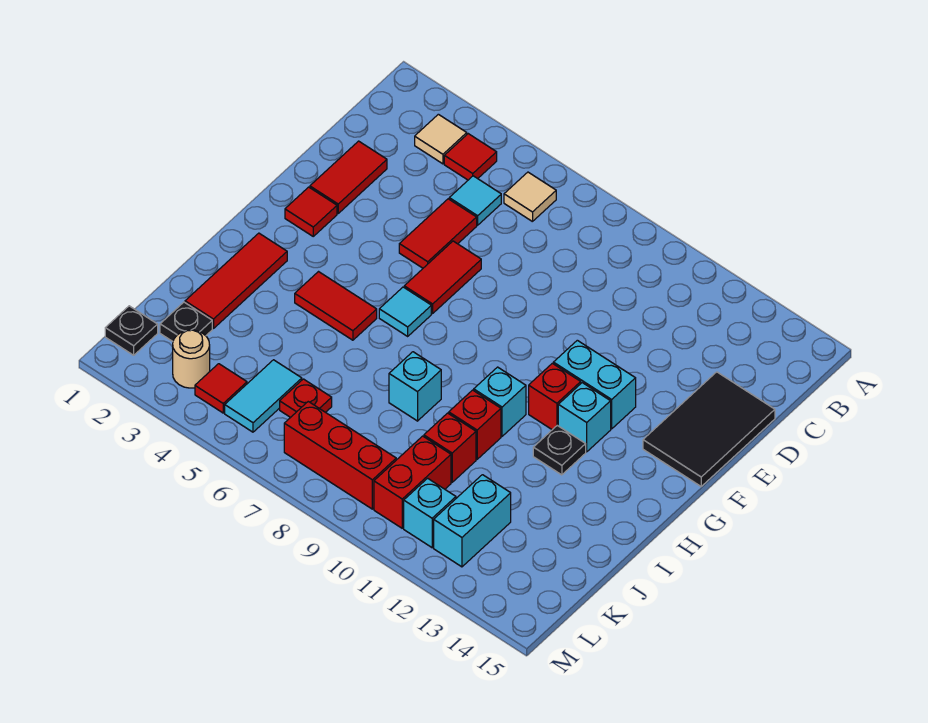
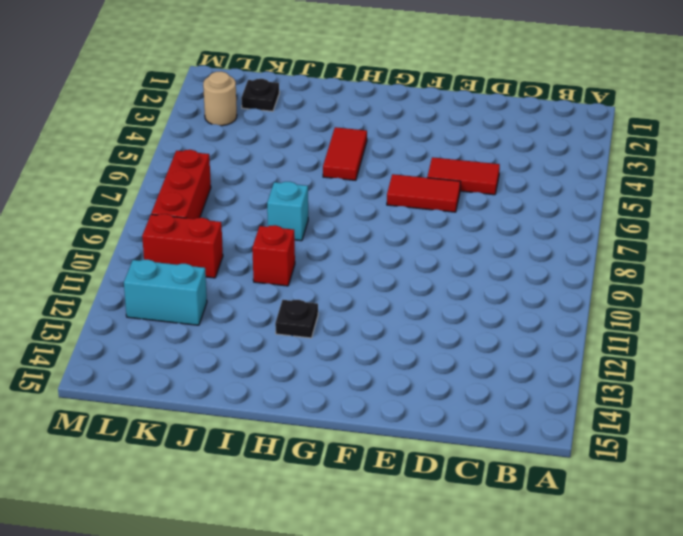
none -> tan 1x1 tile [415,114,467,164]
none -> red 1x1 tile [444,134,497,180]
none -> tan 1x1 tile [504,172,556,222]
none -> cyan 1x1 tile [449,176,501,225]

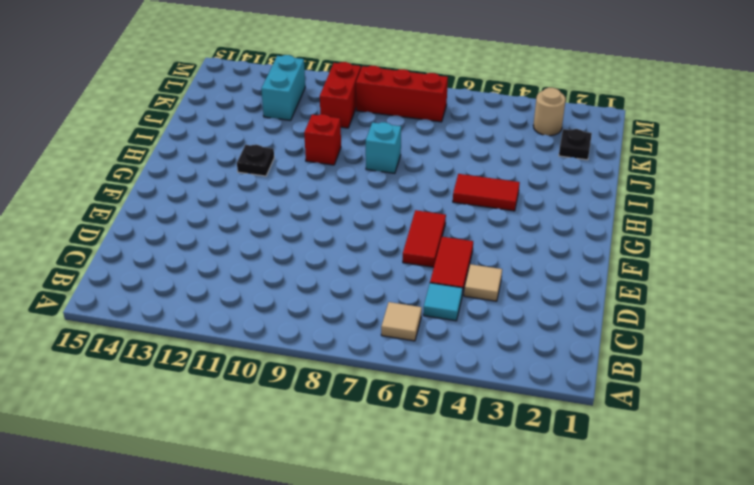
tan 1x1 tile [464,264,502,301] -> tan 1x1 tile moved to [415,114,467,164]
none -> red 1x1 tile [444,134,497,180]
none -> red 1x2 tile [310,141,387,213]
none -> black 2x3 tile [643,372,775,486]
none -> red 1x1 tile [285,187,337,236]

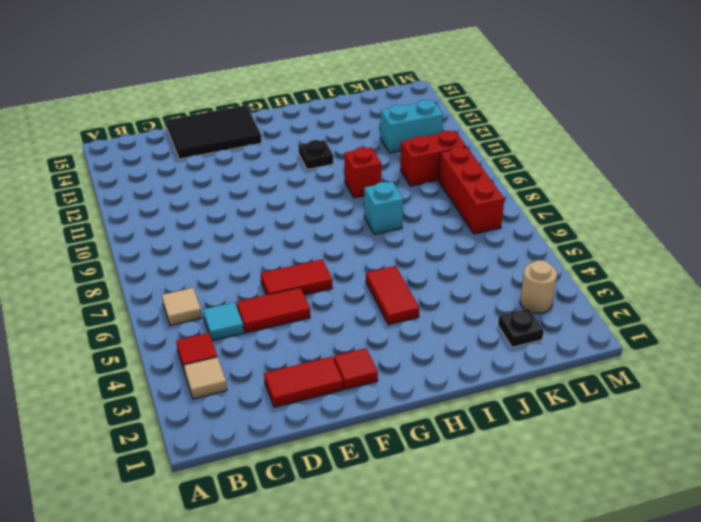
none -> cyan 1x2 brick [553,340,636,429]
none -> cyan 1x1 tile [379,287,431,336]
none -> red 1x1 brick [529,363,581,430]
none -> cyan 1x1 brick [558,383,611,452]

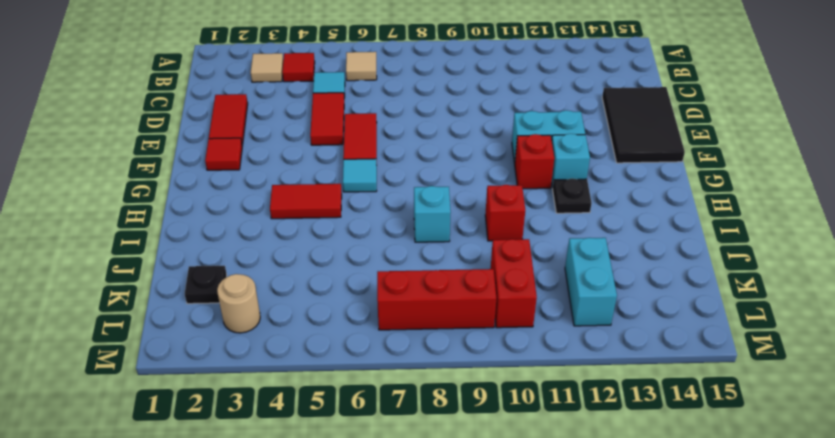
none -> red 1x3 tile [185,233,287,329]
none -> cyan 1x1 brick [474,367,526,436]
none -> red 1x1 brick [424,413,476,482]
none -> cyan 1x2 tile [225,360,302,432]

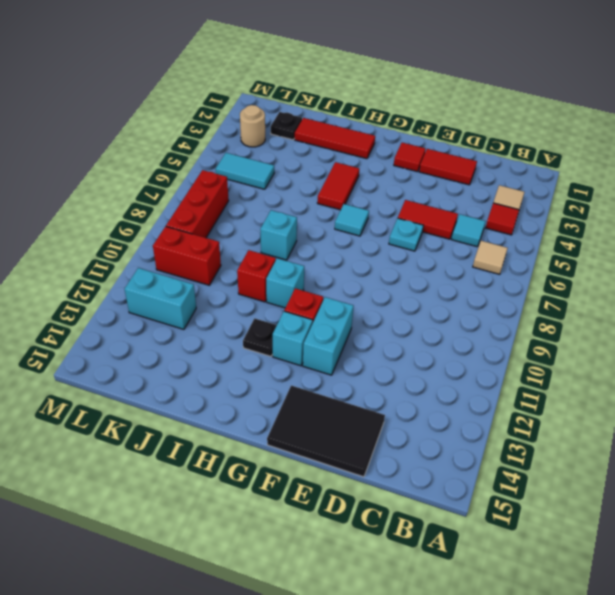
cyan 1x1 plate [389,218,423,251] -> red 1x2 tile [404,241,481,313]
none -> red 1x1 brick [424,413,476,482]
none -> red 1x1 plate [280,379,332,417]
none -> black 1x1 plate [105,306,158,355]
none -> red 1x1 tile [195,364,247,413]

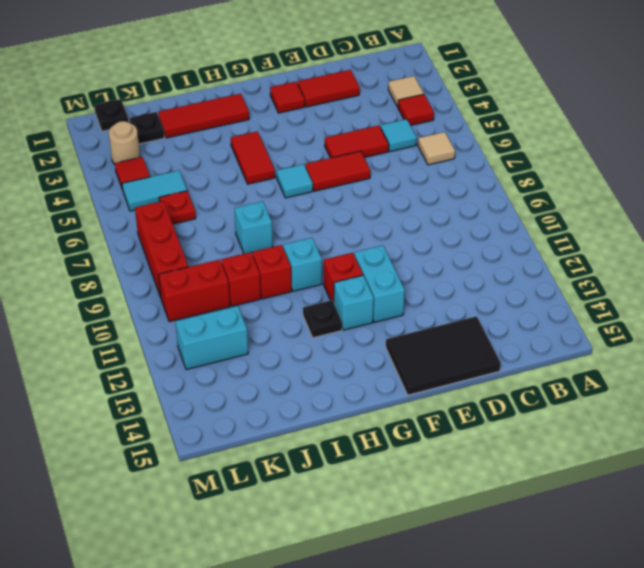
none -> cyan 1x1 brick [404,478,456,548]

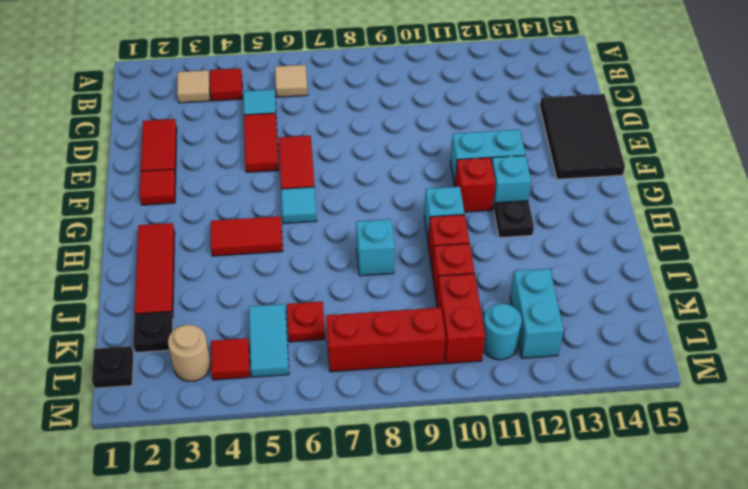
cyan 1x1 round brick [483,303,522,360] -> cyan 1x1 brick [404,478,456,548]

